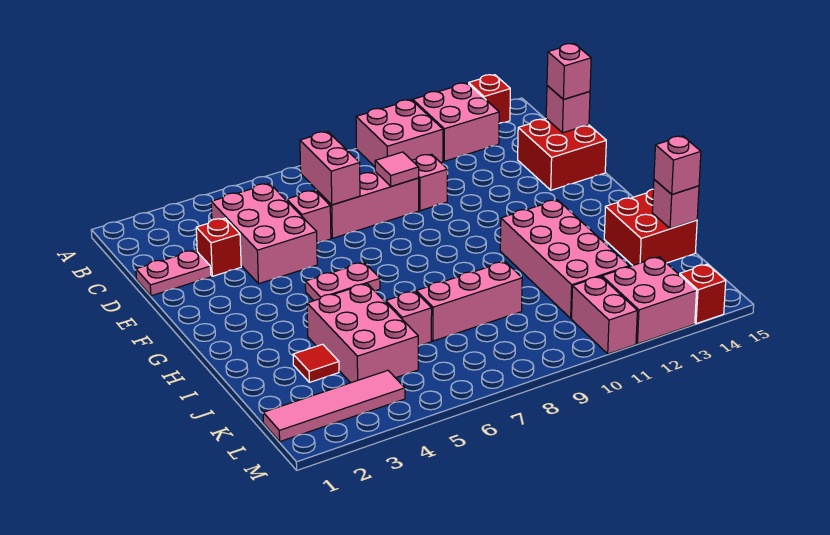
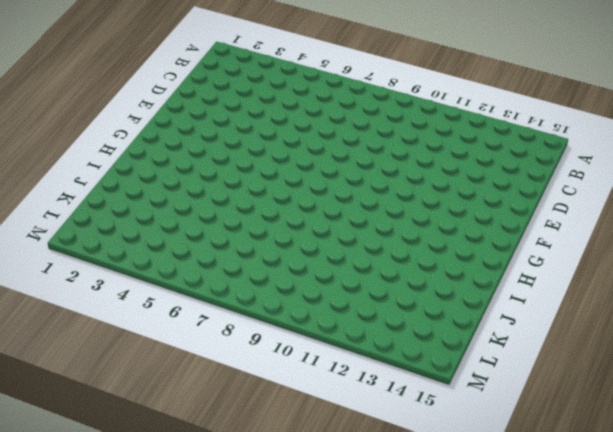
none -> pink 2x2 brick [356,100,443,167]
none -> pink 2x2 brick [413,83,499,161]
none -> red 1x1 brick [469,75,510,123]

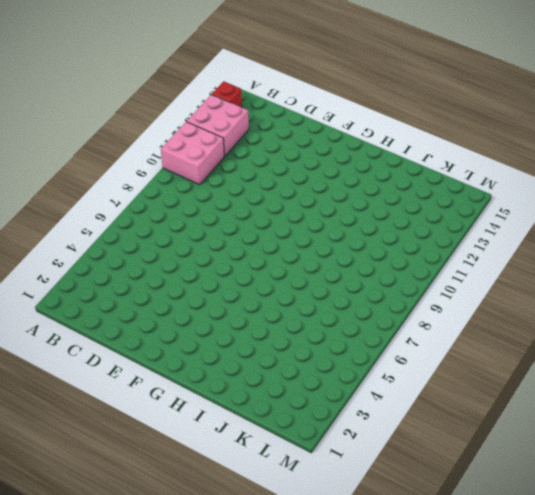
none -> pink 2x3 brick [211,184,317,284]
none -> pink 1x2 plate [136,250,211,296]
none -> red 1x1 brick [196,218,241,276]

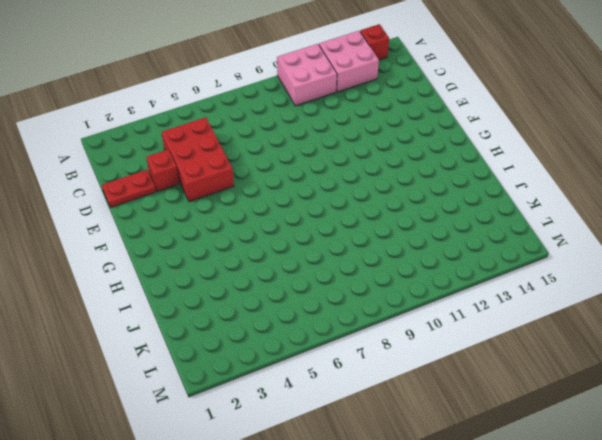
red 2x3 brick [162,117,234,202] -> pink 2x3 brick [211,184,317,284]
red 1x2 plate [102,170,156,208] -> pink 1x2 plate [136,250,211,296]
none -> pink 1x1 brick [286,190,331,243]
none -> pink 1x3 brick [317,172,419,238]
none -> pink 1x1 brick [412,154,448,211]

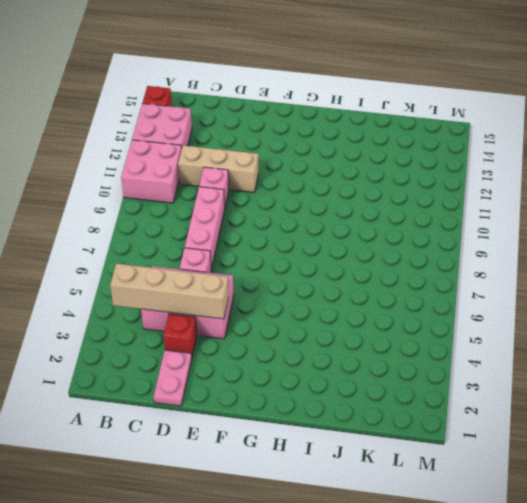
tan 1x4 brick [110,264,228,319] -> none
tan 1x3 brick [178,145,258,192] -> none
none -> red 2x2 brick [518,119,606,190]
none -> pink 1x2 plate [305,262,380,301]
none -> pink 2x4 brick [500,200,629,318]

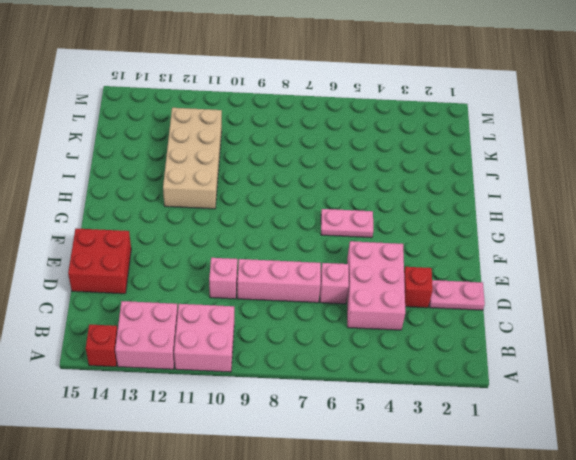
tan 2x4 brick [163,108,222,209] -> pink 2x4 brick [500,200,629,318]
none -> pink 2x3 brick [307,284,418,383]
none -> red 2x2 brick [604,189,697,265]
none -> red 1x1 tile [293,344,339,382]

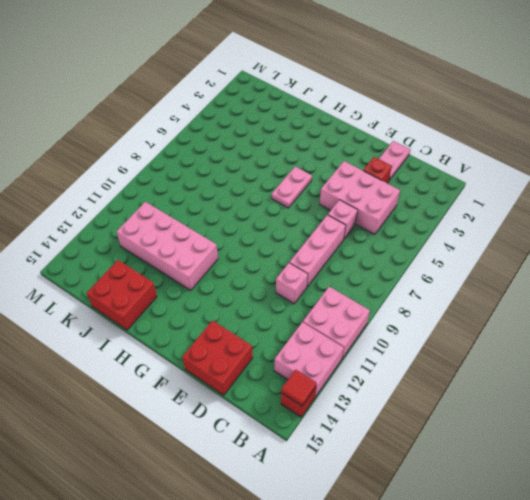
red 1x1 tile [281,370,317,406] -> red 1x1 tile moved to [293,344,339,382]
none -> pink 2x3 brick [307,284,418,383]
none -> pink 1x1 brick [386,291,432,346]
none -> pink 1x3 brick [416,262,522,341]

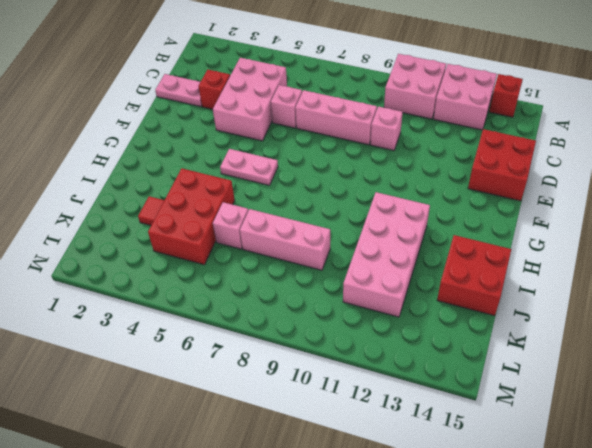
red 2x3 brick [148,169,235,265] -> pink 2x3 brick [307,284,418,383]
none -> pink 1x4 tile [263,370,405,441]
none -> pink 1x2 brick [572,276,637,354]
none -> pink 2x2 brick [602,257,697,344]

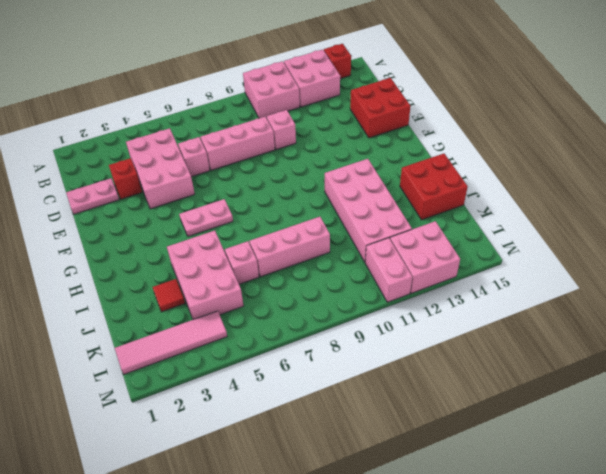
none -> red 1x1 brick [680,264,726,324]
none -> pink 1x2 brick [300,132,360,205]
none -> pink 1x1 tile [375,152,419,186]

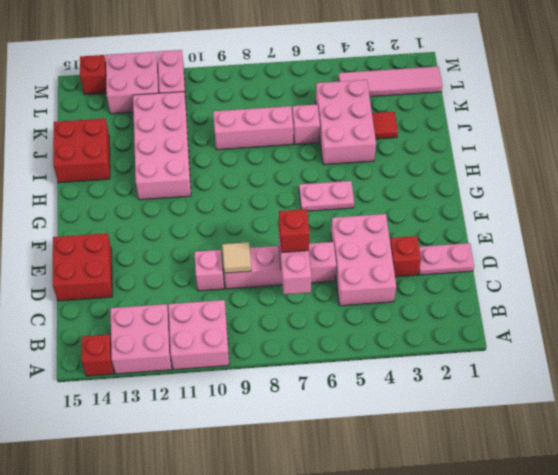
red 1x1 brick [279,209,309,252] -> none
tan 1x1 tile [222,242,251,273] -> pink 1x1 tile [375,152,419,186]
none -> pink 1x1 brick [546,86,590,133]
none -> pink 1x1 brick [652,180,699,229]
none -> pink 1x1 brick [547,44,591,99]

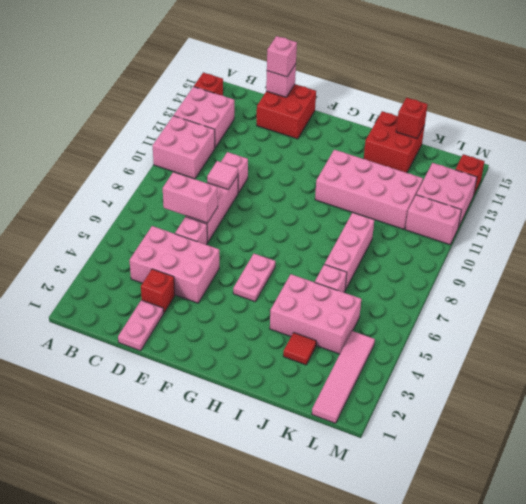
red 1x1 brick [396,98,428,139] -> pink 1x1 brick [652,180,699,229]
none -> pink 1x1 brick [654,136,701,194]

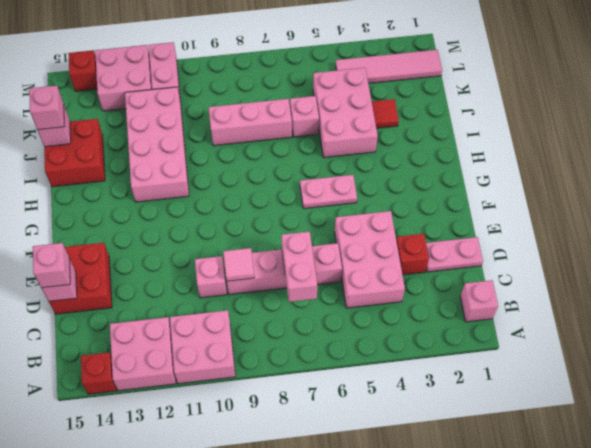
pink 1x1 brick [460,280,498,322] -> none

